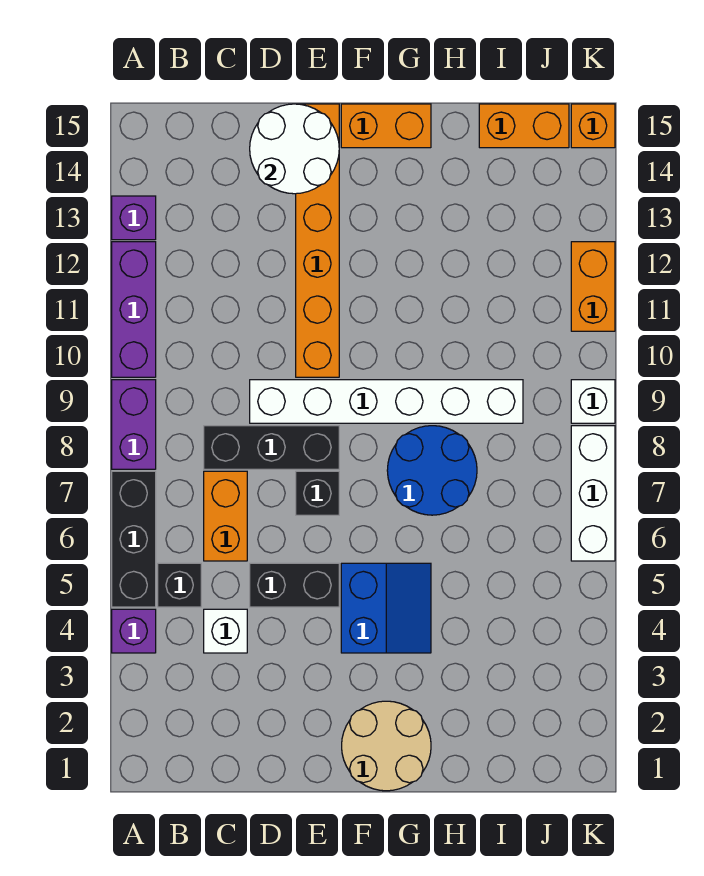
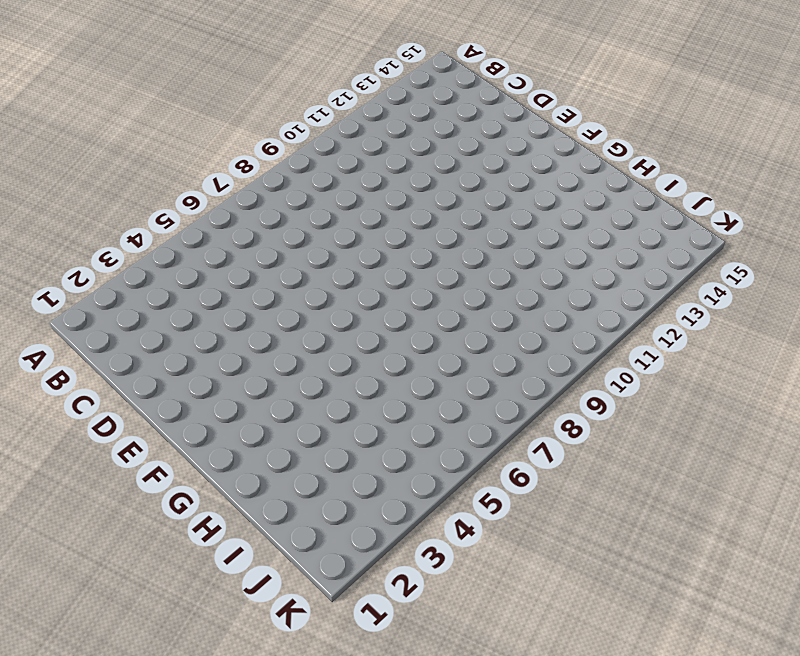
none -> purple 1x1 brick [112,609,156,653]
none -> black 1x3 brick [112,471,156,607]
none -> purple 1x2 brick [112,380,156,469]

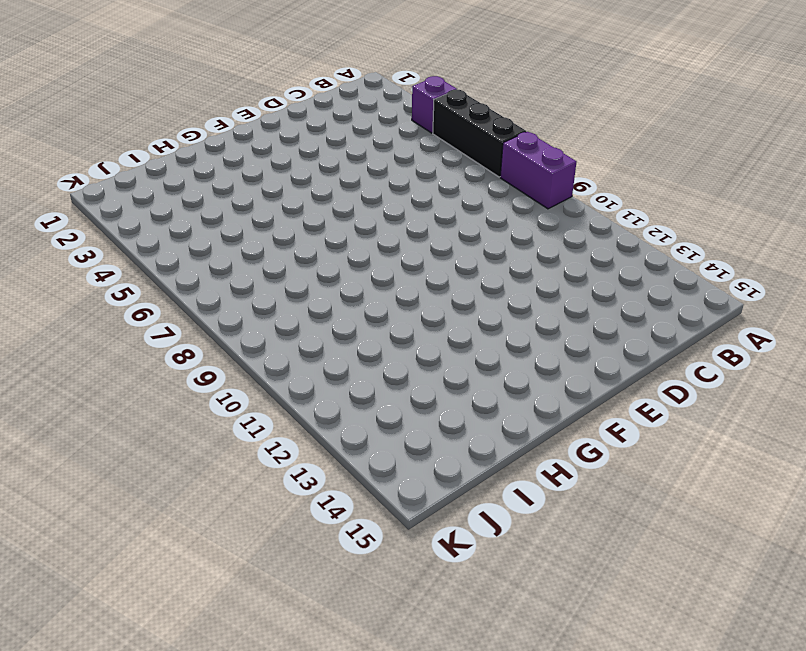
none -> purple 1x3 brick [112,242,156,377]
none -> purple 1x1 brick [112,196,156,240]
none -> black 1x1 brick [158,563,201,607]

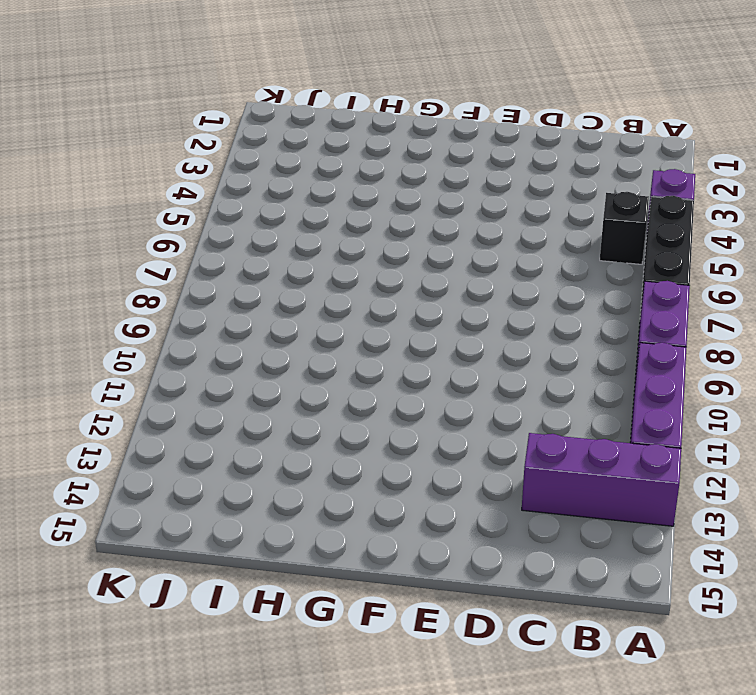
purple 1x3 brick [522,433,681,526] -> purple 1x1 brick [112,196,156,240]
none -> white 1x1 brick [204,609,247,653]
none -> orange 1x2 brick [204,471,247,561]
none -> black 1x3 brick [204,426,339,469]

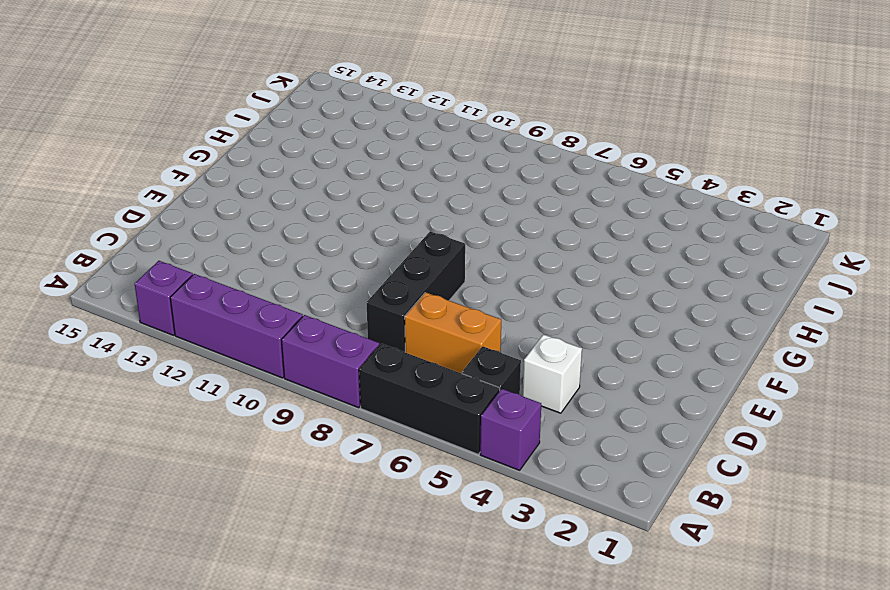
none -> black 1x2 brick [250,563,339,607]
none -> white 1x6 brick [250,380,523,423]
none -> black 1x1 brick [296,471,339,515]

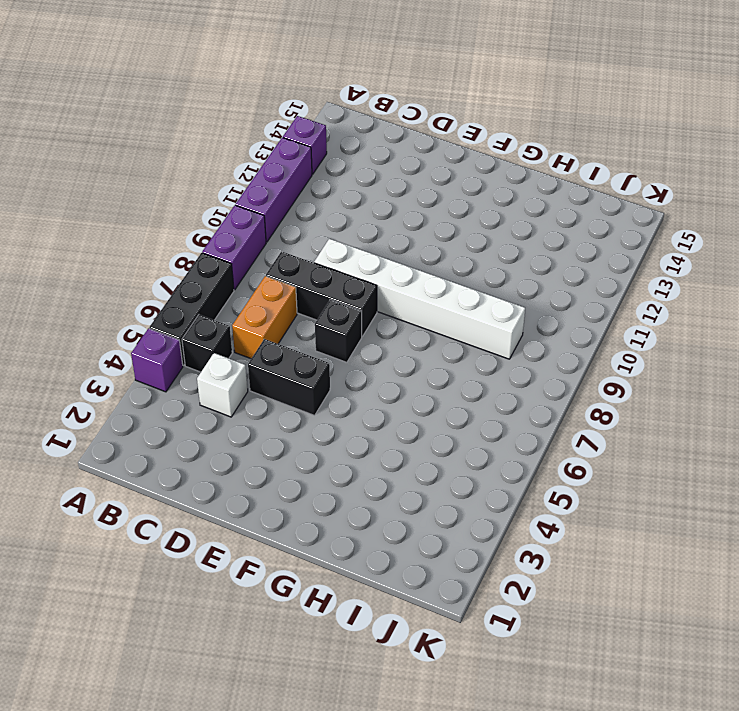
none -> orange 1x6 brick [296,104,339,377]
none -> tan 2x2 round brick [342,701,431,791]
none -> blue 2x2 slope [341,563,431,653]

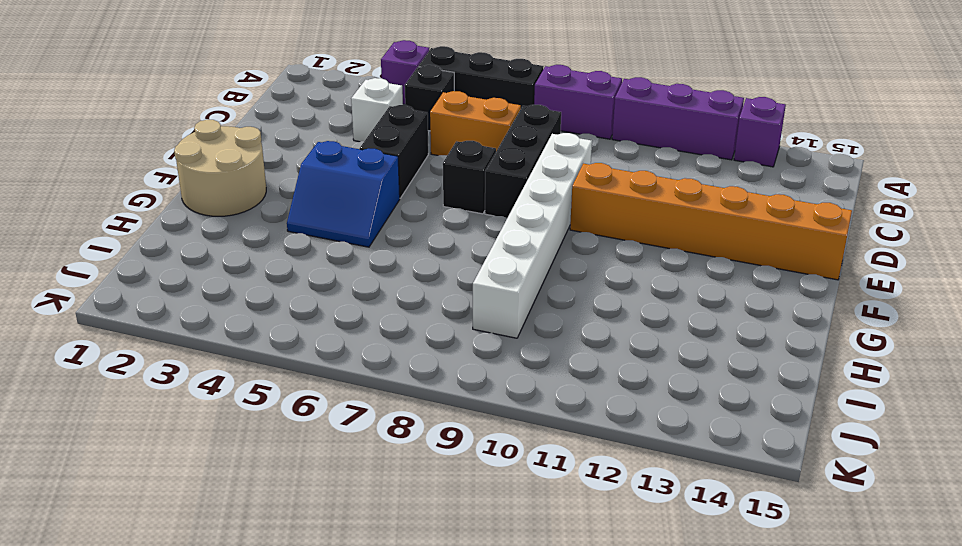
none -> orange 1x2 brick [341,104,431,148]
none -> blue 2x2 round brick [387,426,477,515]
none -> orange 1x2 brick [479,104,569,148]

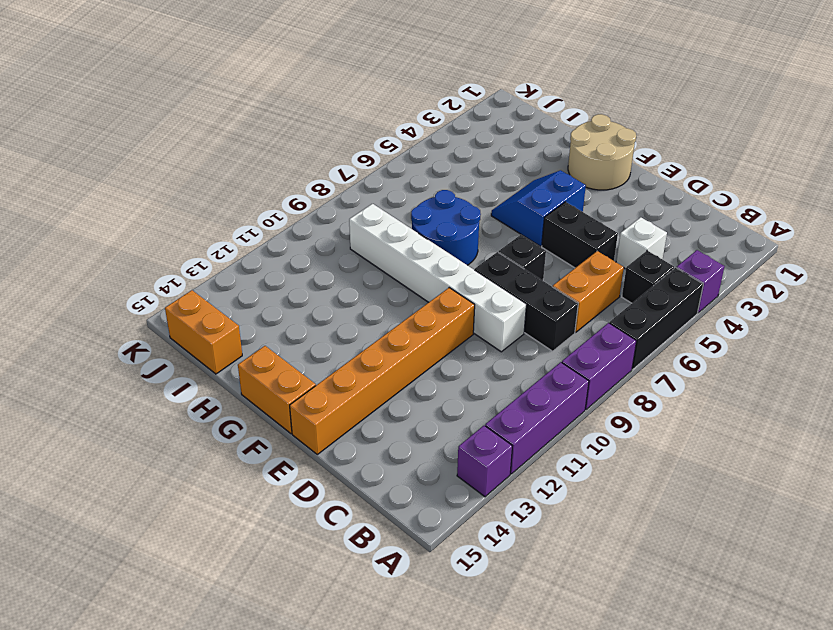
none -> white 1x3 brick [571,426,615,561]
none -> white 1x1 brick [571,380,615,423]
none -> orange 1x2 brick [571,242,615,331]

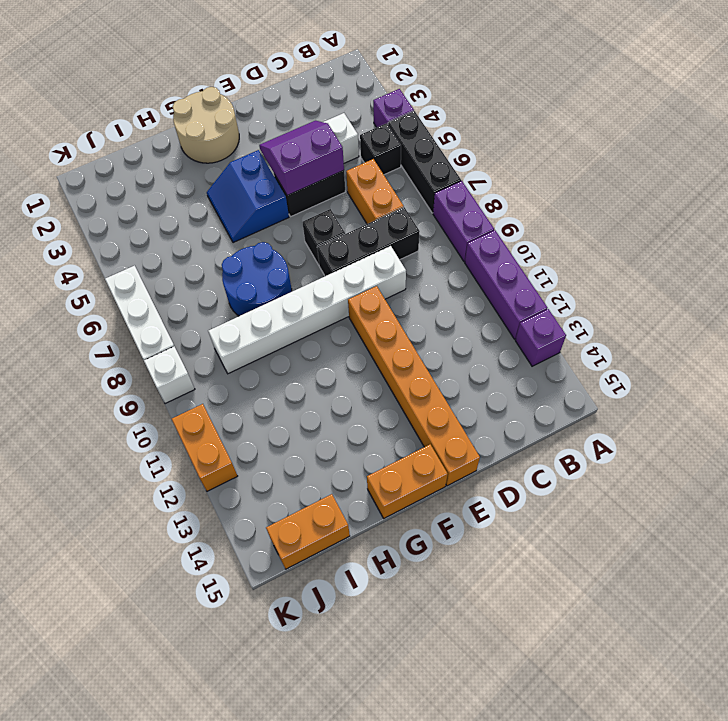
purple 2x2 slope [259,121,344,196] -> none
none -> orange 1x1 brick [571,104,615,148]
none -> white 2x2 round brick [250,104,339,194]

